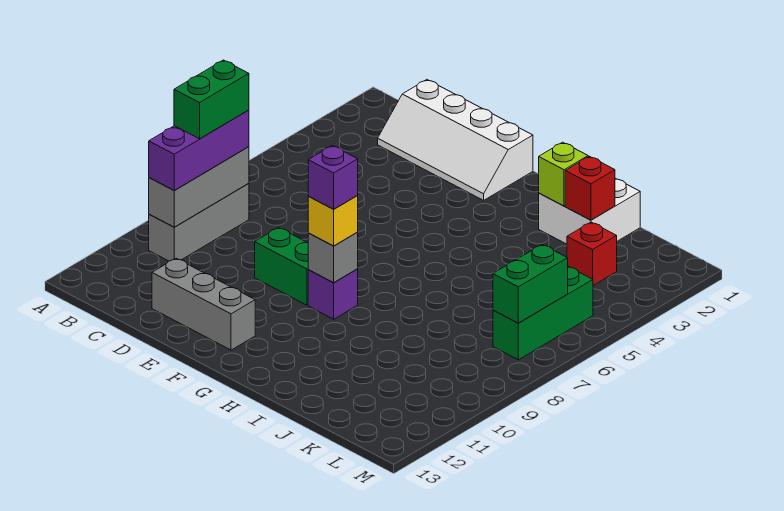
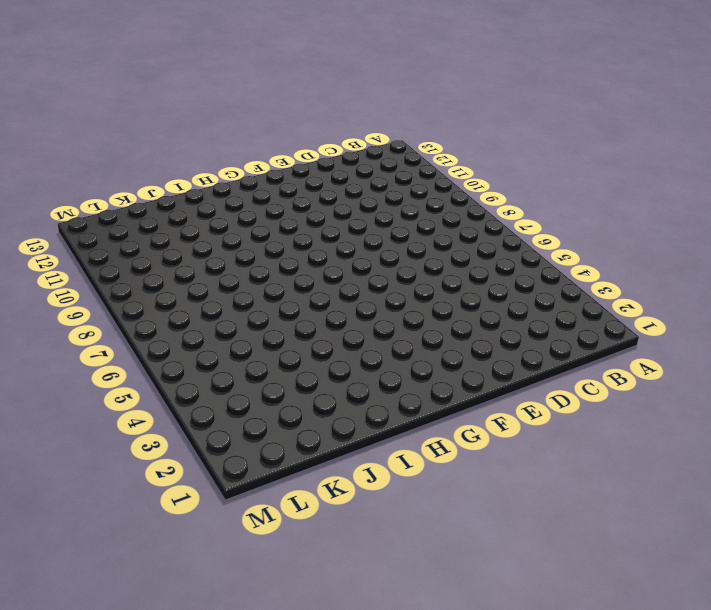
none -> grey 1x3 brick [149,183,249,261]
none -> white 2x4 slope [378,80,533,200]
none -> grey 1x3 brick [152,258,255,350]

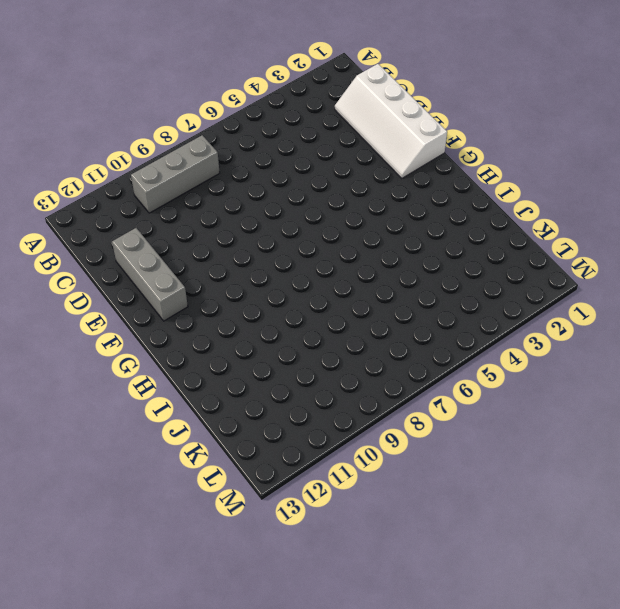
none -> green 1x2 brick [255,227,308,305]
none -> purple 1x1 brick [308,269,358,319]
none -> white 2x2 brick [539,178,640,244]

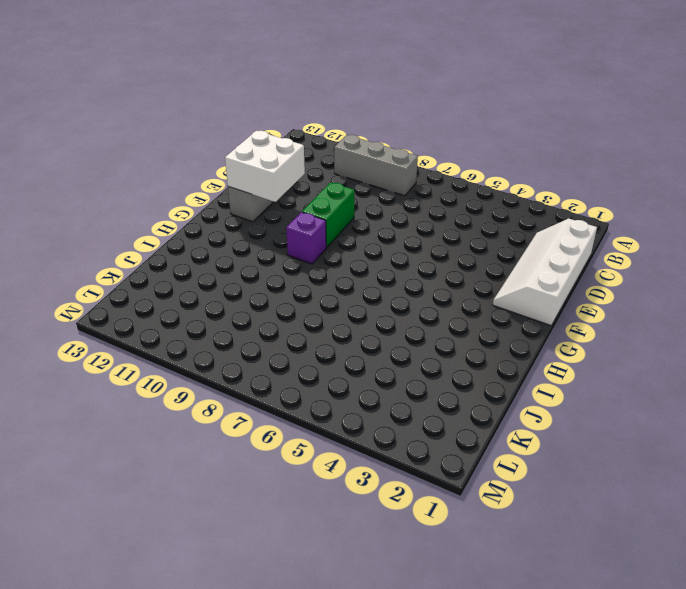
white 2x2 brick [225,131,305,202] -> white 2x2 brick moved to [539,178,640,244]
none -> red 1x1 brick [567,222,617,285]
none -> green 1x3 brick [493,267,593,360]
none -> grey 1x3 brick [149,147,249,227]

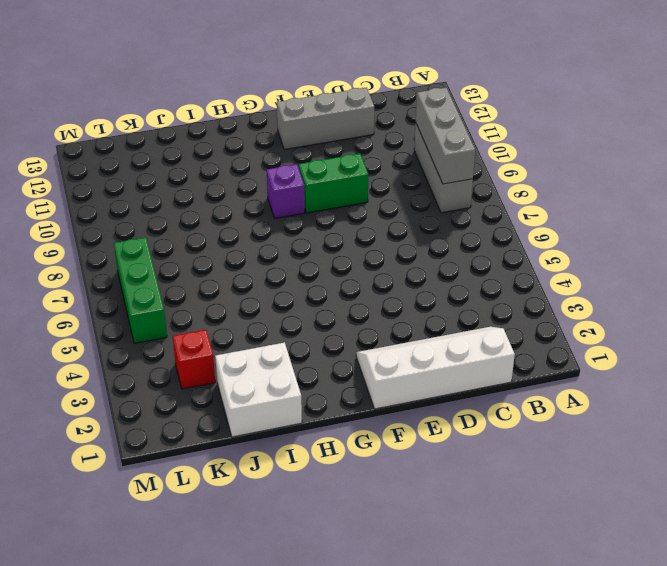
none -> grey 1x1 brick [308,232,358,282]
none -> lime 1x1 brick [539,142,588,206]
none -> red 1x1 brick [565,156,615,220]

